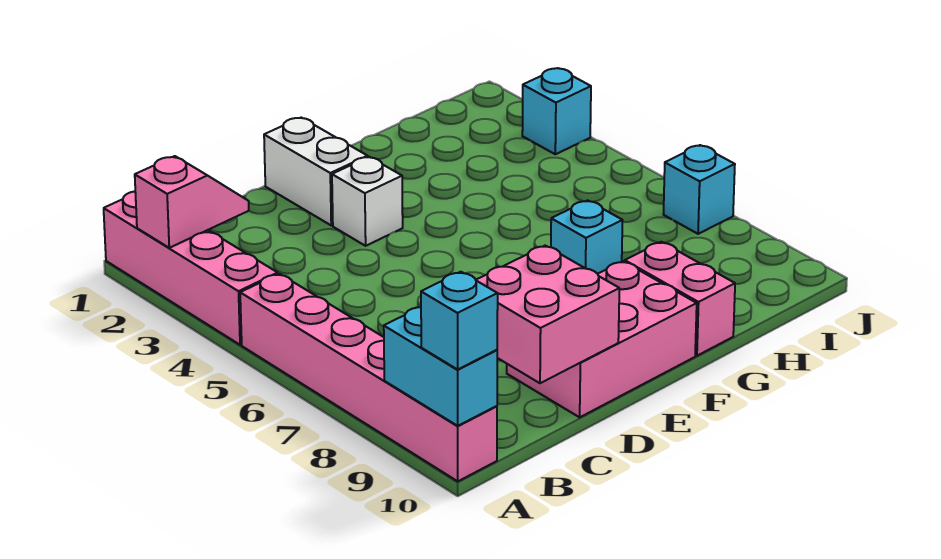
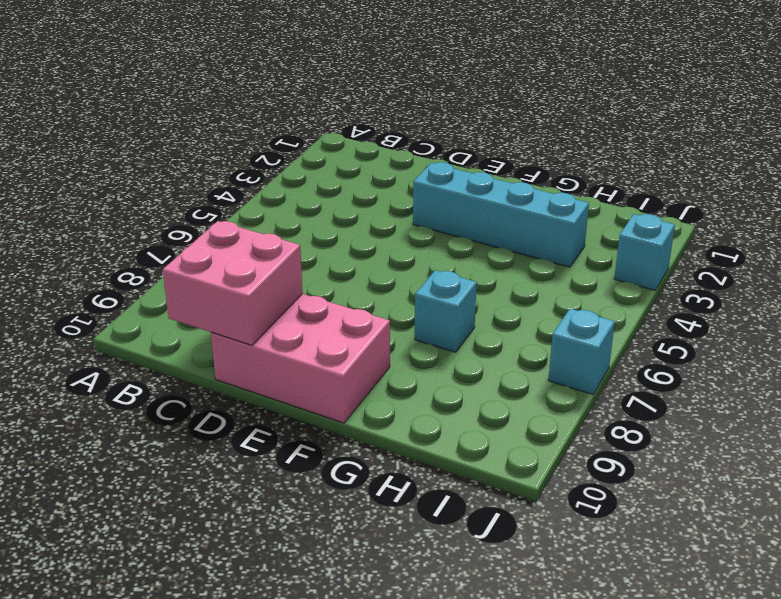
cyan 1x4 brick [413,162,589,267] -> white 1x1 brick [332,157,403,246]
none -> pink 1x4 brick [104,191,278,345]
none -> pink 1x6 brick [240,274,497,481]
none -> white 1x2 brick [264,118,368,225]

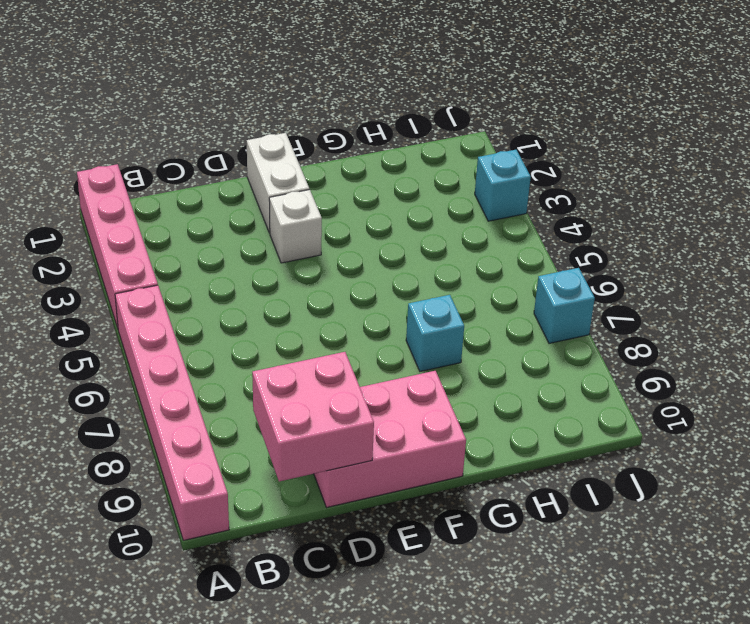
none -> pink 1x2 brick [625,242,735,356]
none -> pink 1x2 slope [135,156,249,248]
none -> cyan 1x2 brick [384,307,497,426]

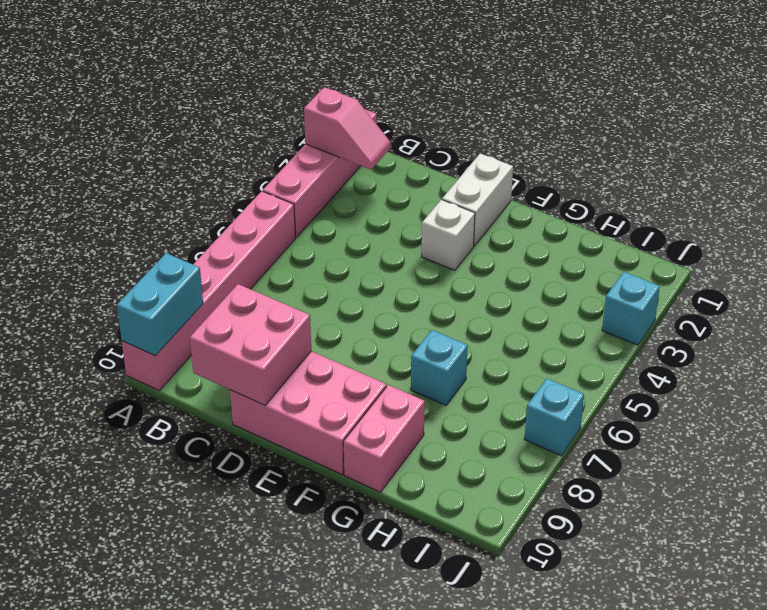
none -> cyan 1x1 brick [421,272,498,369]

